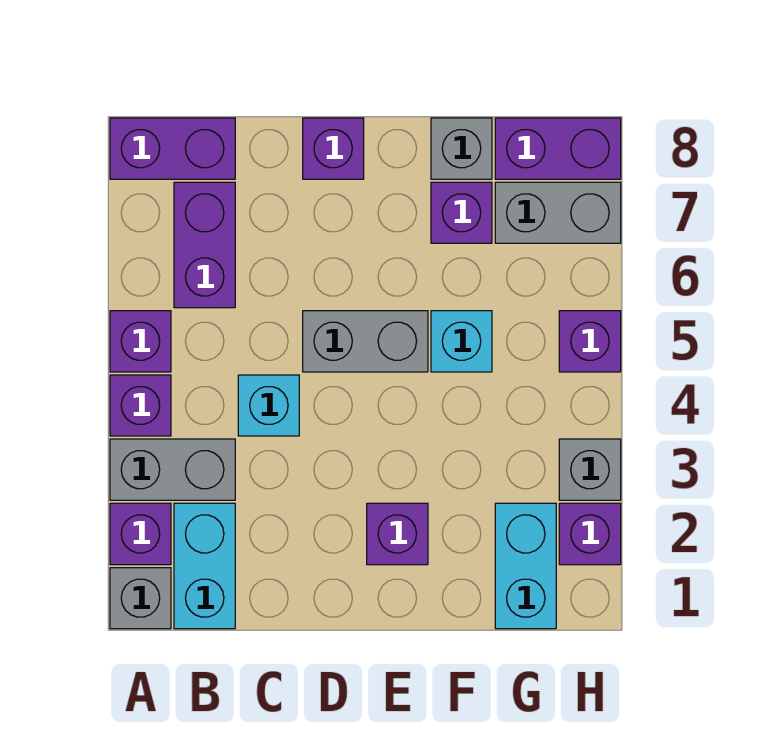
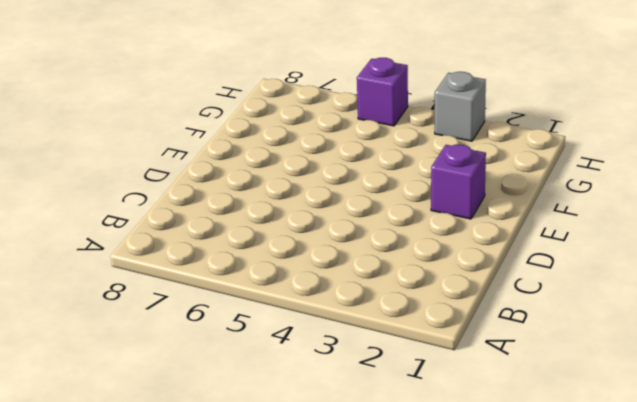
none -> grey 1x1 brick [110,568,171,629]
none -> purple 1x1 brick [110,503,171,565]
none -> grey 1x2 brick [110,439,235,500]

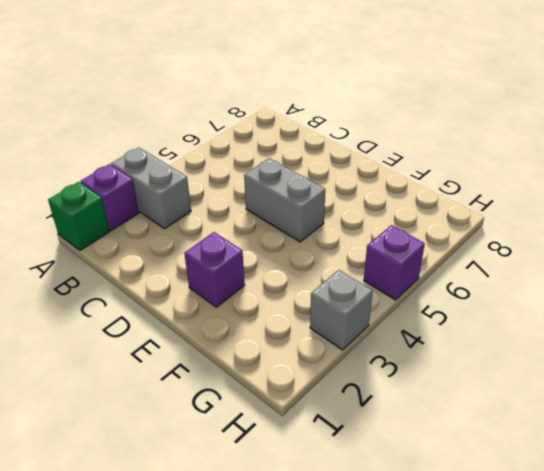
green 1x1 brick [48,182,109,250] -> grey 1x1 brick [110,568,171,629]
none -> purple 1x1 brick [110,375,171,436]
none -> purple 1x1 brick [110,311,171,372]
none -> purple 1x2 brick [110,118,235,179]

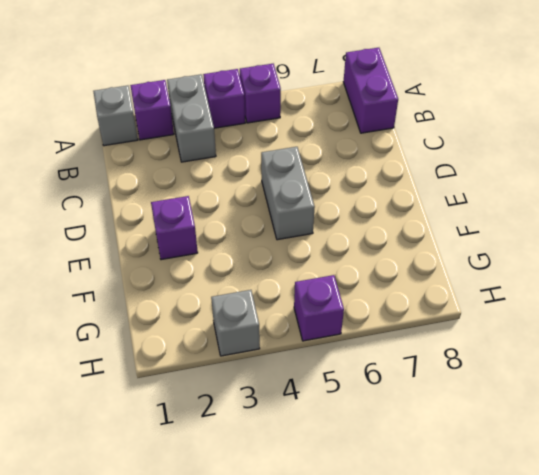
none -> cyan 1x2 brick [174,503,235,629]
none -> purple 1x2 brick [174,182,235,308]
none -> cyan 1x1 brick [238,375,299,436]

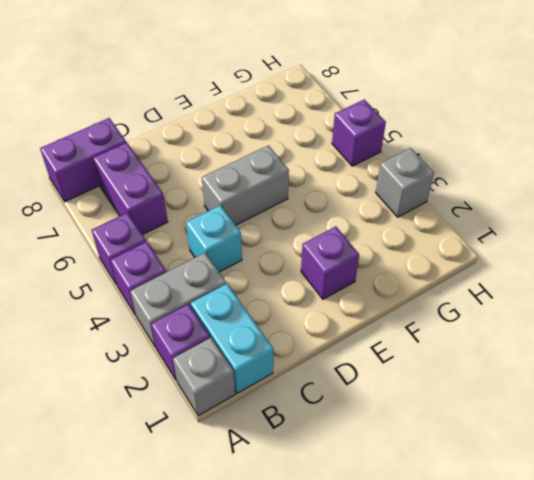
none -> purple 1x1 brick [303,118,364,179]
none -> cyan 1x1 brick [431,311,492,372]
none -> purple 1x1 brick [431,182,492,243]

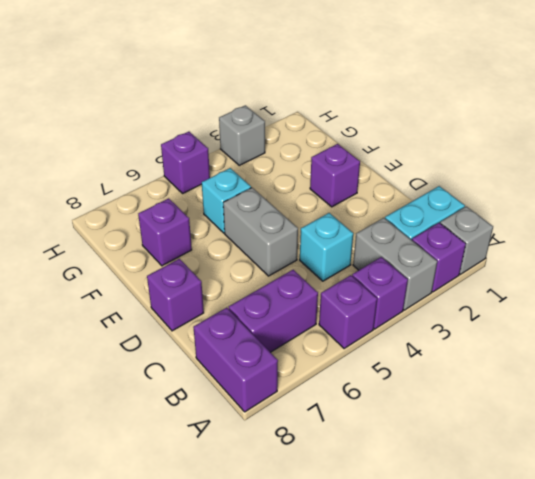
none -> grey 1x1 brick [431,118,492,179]
none -> cyan 1x2 brick [495,503,556,629]
none -> grey 1x2 brick [495,182,621,243]

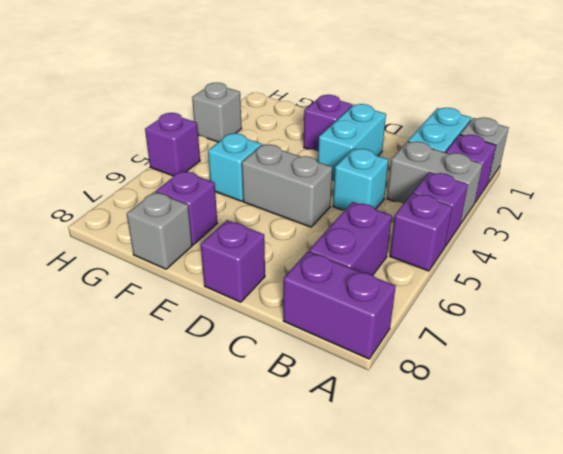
cyan 1x2 brick [318,104,386,181] -> cyan 1x2 brick moved to [495,503,556,629]
none -> grey 1x2 brick [495,182,621,243]
none -> purple 1x2 brick [495,118,621,179]
none -> purple 1x1 brick [559,503,621,565]

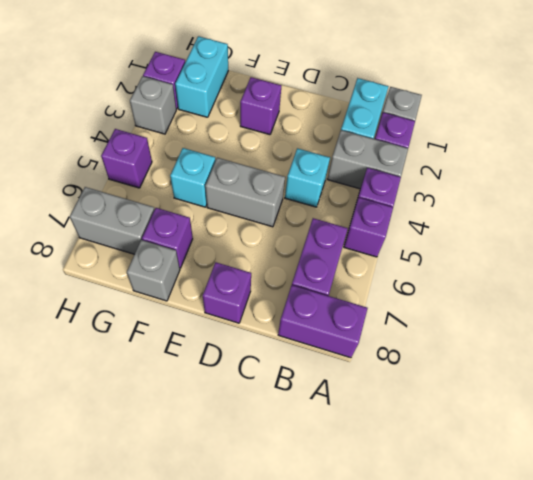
none -> purple 1x2 brick [495,118,621,179]

